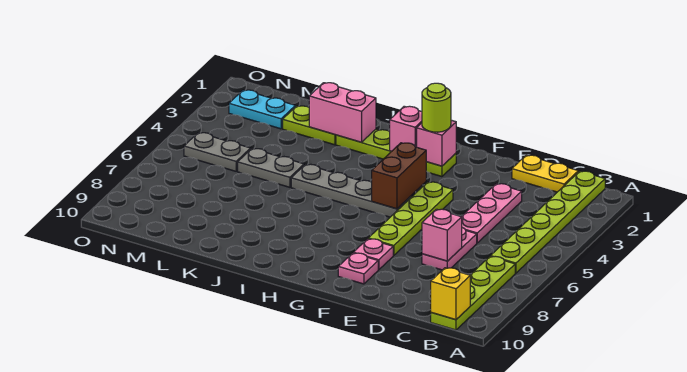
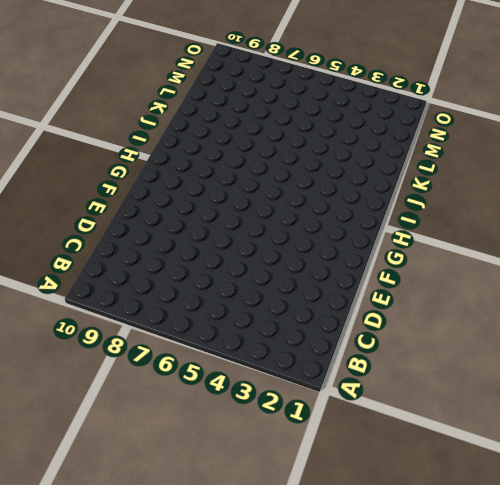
none -> lime 1x6 plate [491,171,605,273]
none -> lime 1x4 plate [431,256,515,330]
none -> yellow 1x2 plate [512,155,578,192]

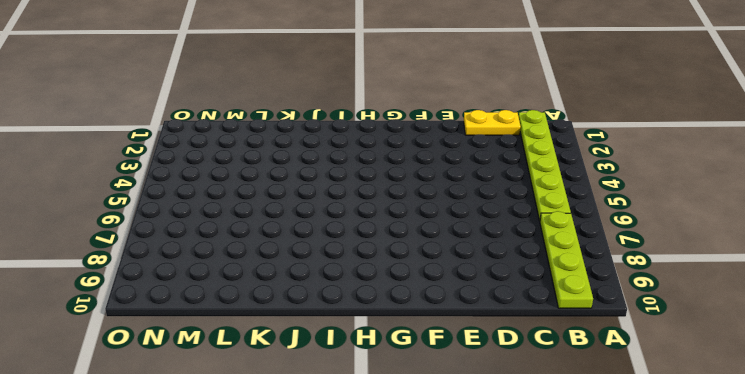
none -> pink 1x3 plate [461,184,522,243]
none -> pink 1x2 plate [422,228,477,270]
none -> lime 1x4 plate [368,182,453,256]

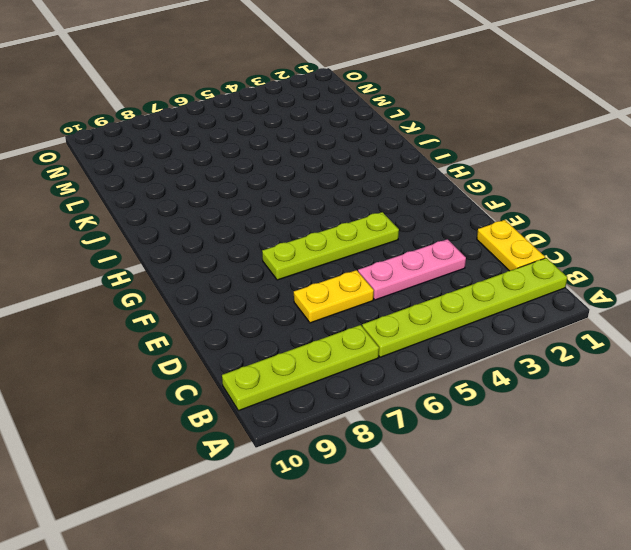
yellow 1x2 plate [294,270,374,323] -> pink 1x2 plate [422,228,477,270]
none -> pink 1x1 plate [353,239,393,270]
none -> pink 1x1 plate [338,253,378,284]
none -> lime 1x4 plate [336,129,456,177]

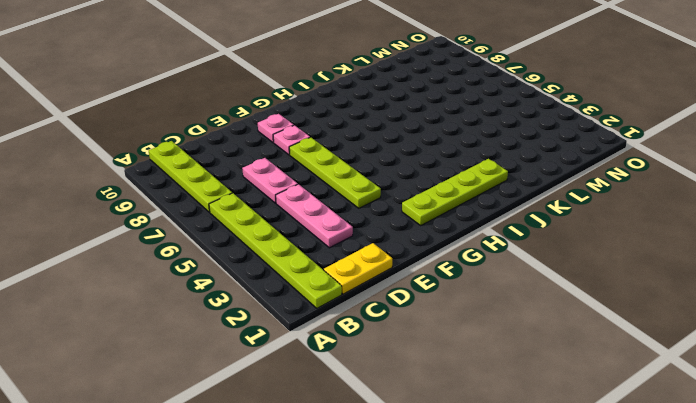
none -> grey 1x4 plate [291,164,411,217]
none -> lime 1x2 plate [283,106,336,145]
none -> grey 1x2 plate [238,149,304,187]

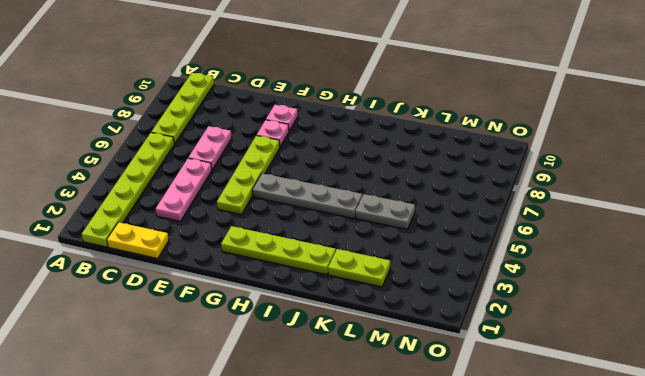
none -> cyan 1x2 plate [229,90,296,129]
none -> grey 1x2 plate [184,133,251,171]
none -> yellow 1x1 brick [431,268,470,320]

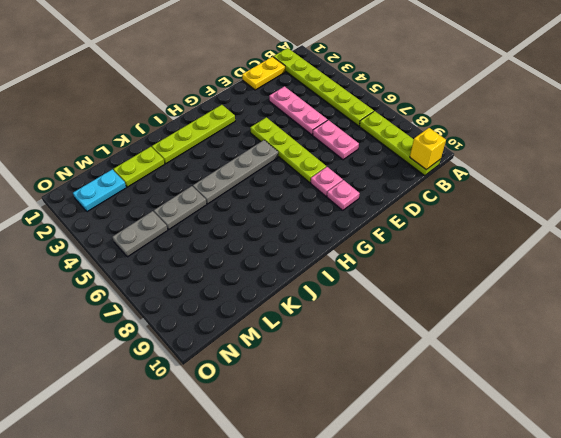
none -> pink 1x1 brick [422,209,462,261]
none -> pink 1x1 brick [417,120,456,166]
none -> brown 1x2 brick [372,143,426,209]

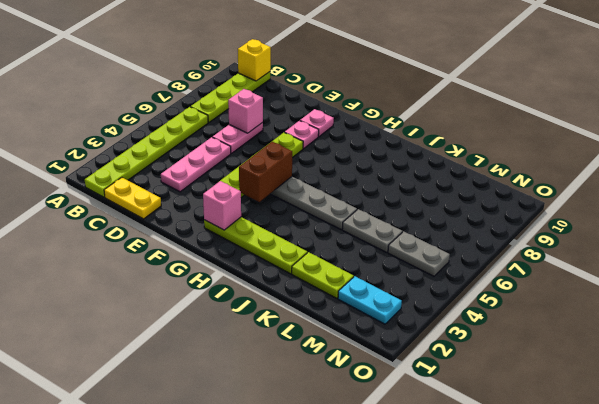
none -> pink 1x1 brick [390,106,422,151]
none -> pink 1x2 brick [309,83,376,142]
none -> lime 1x1 round brick [422,83,451,132]

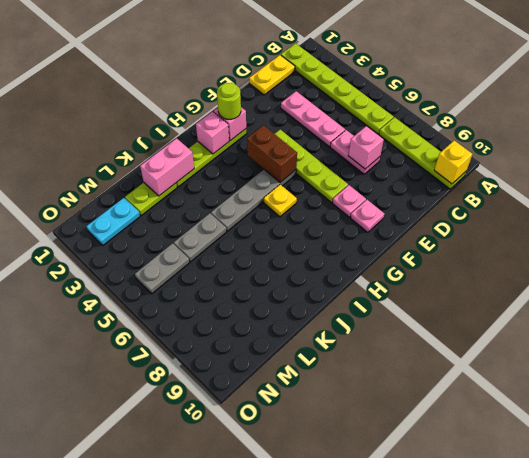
yellow 1x1 plate [264,185,297,217] -> none

